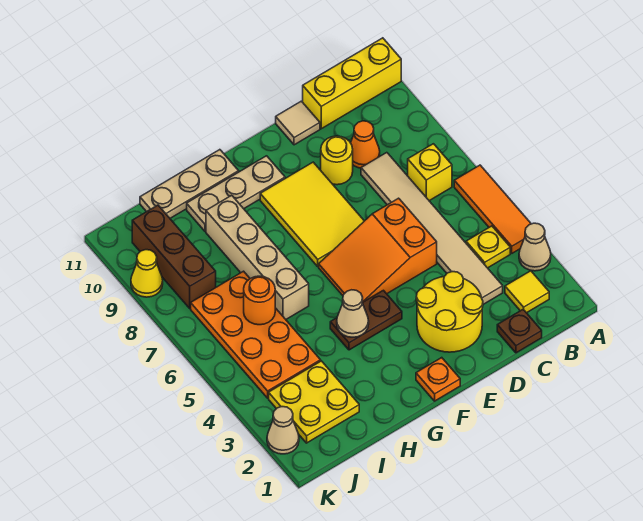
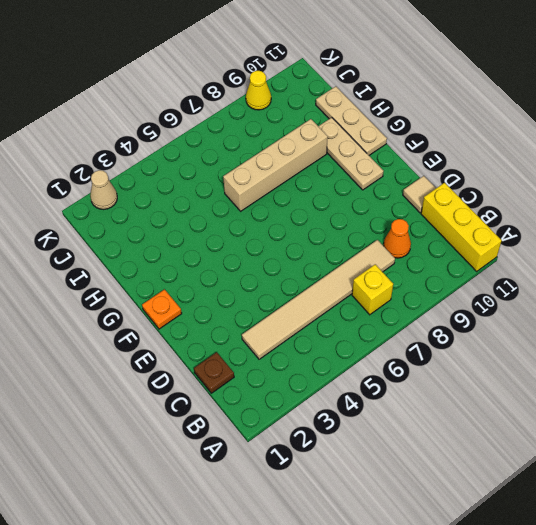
none -> tan 1x1 cone [519,223,551,271]
none -> orange 1x3 tile [454,165,531,253]
none -> yellow 1x1 tile [505,271,549,313]

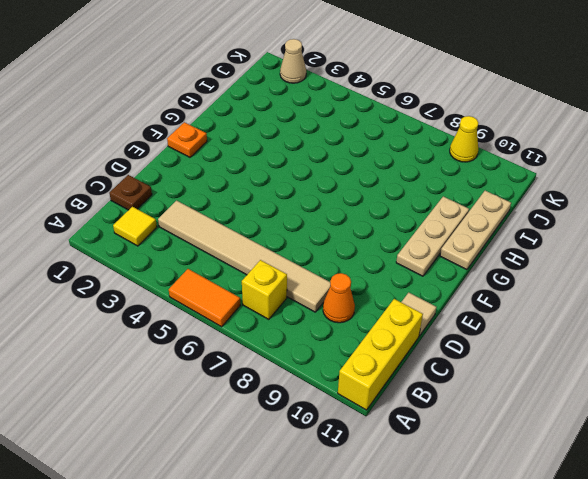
orange 1x2 tile [169,269,240,327] -> orange 1x3 tile [454,165,531,253]
none -> tan 1x1 cone [519,223,551,271]
none -> yellow 1x1 plate [466,226,510,268]
none -> yellow 2x2 round brick [416,272,483,352]

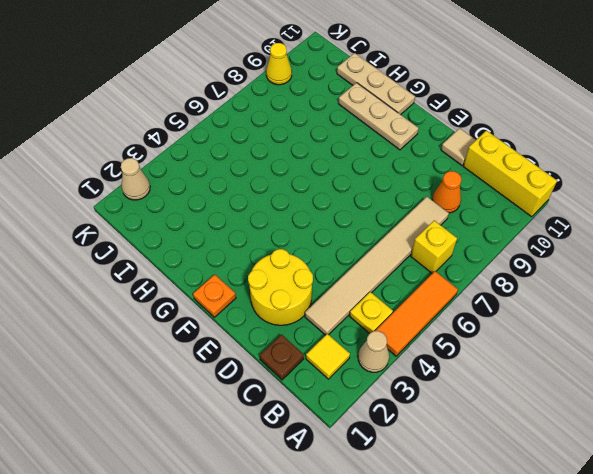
none -> orange 2x3 slope [319,198,437,303]
none -> yellow 1x1 round brick [321,136,353,185]
none -> yellow 2x3 tile [260,162,364,266]

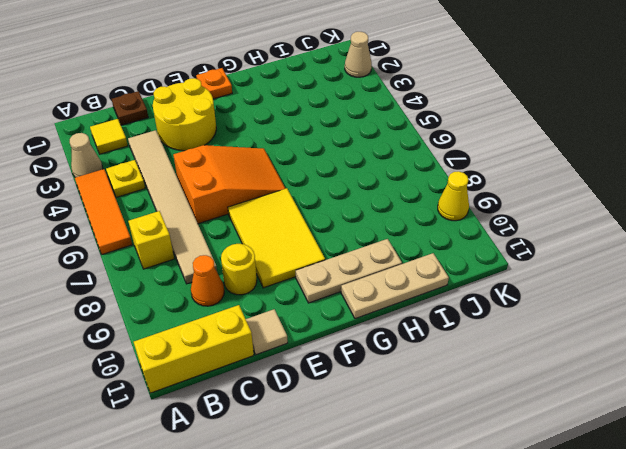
none -> brown 1x2 plate [330,290,402,350]
none -> tan 1x4 brick [206,195,309,319]
none -> yellow 2x2 plate [269,361,359,443]

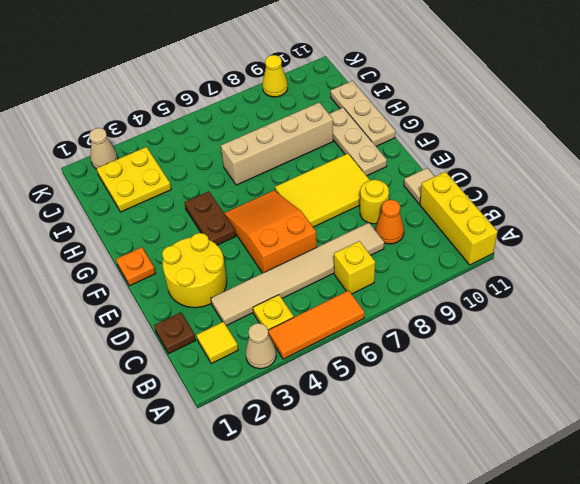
none -> orange 2x4 plate [191,271,321,398]
none -> brown 1x3 brick [132,205,216,308]
none -> tan 1x1 cone [337,290,369,337]

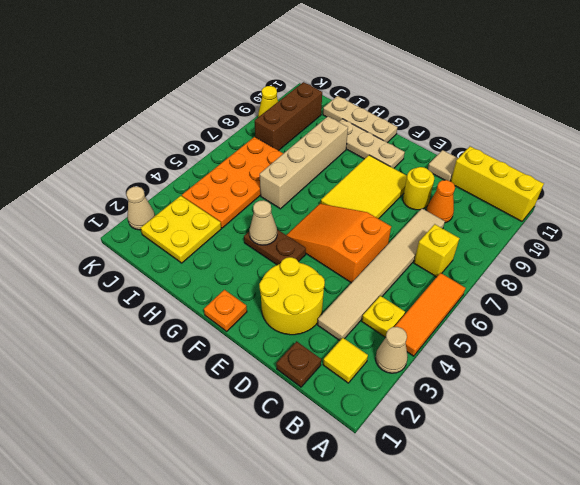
none -> orange 1x1 round brick [244,276,275,325]

